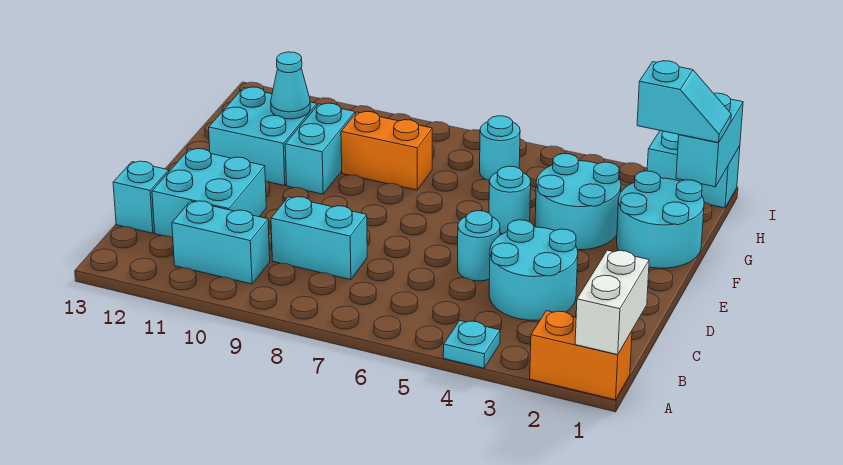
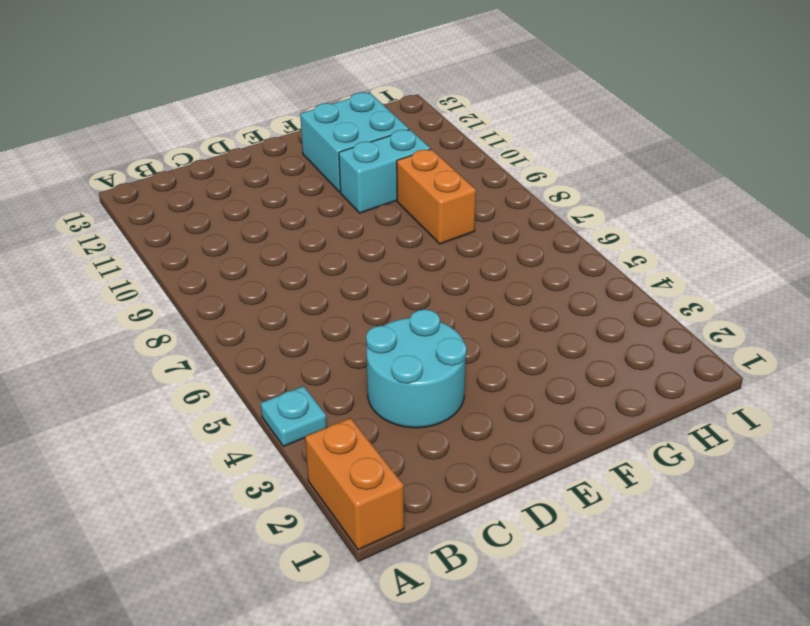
none -> cyan 1x2 brick [172,201,270,284]
none -> cyan 1x2 brick [271,197,367,280]
none -> cyan 2x2 brick [152,149,266,238]

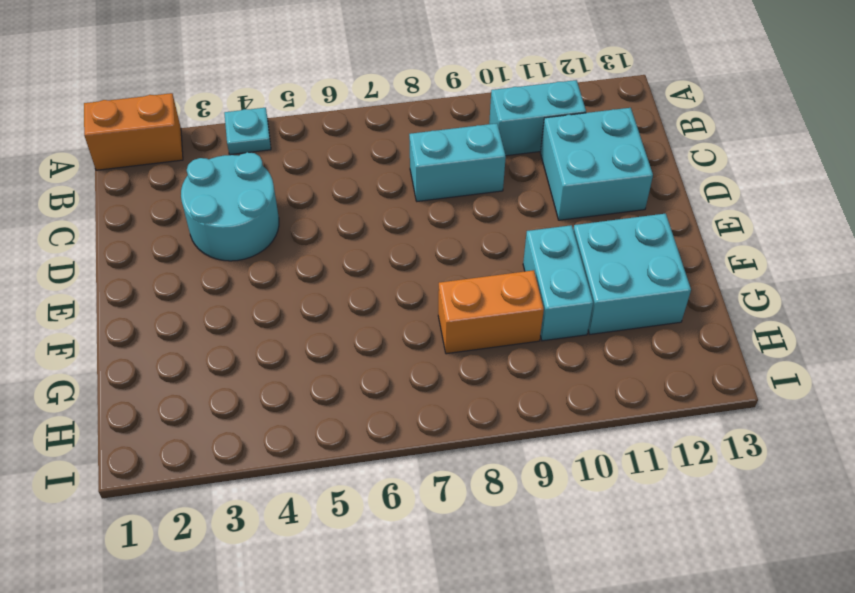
none -> cyan 1x1 brick [113,161,169,233]
none -> cyan 1x1 round brick [458,211,500,281]
none -> cyan 2x2 round brick [617,171,704,268]

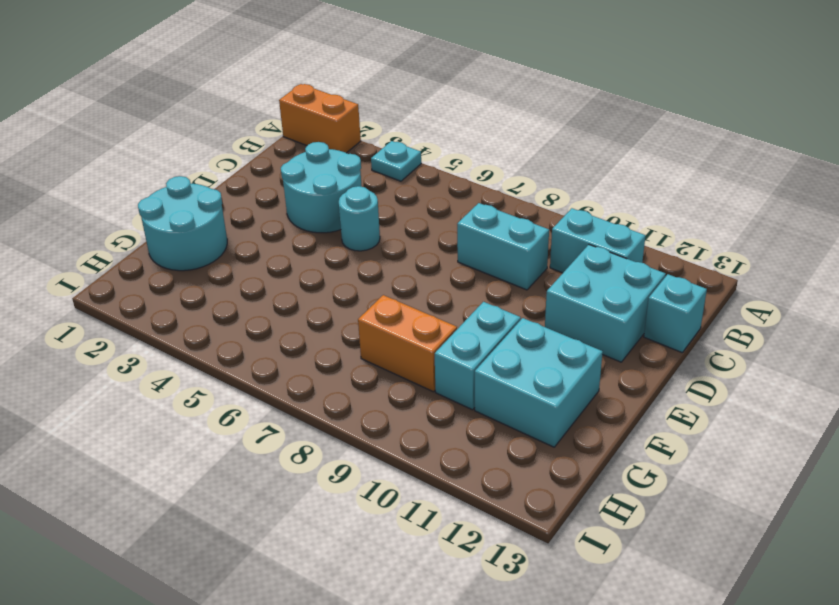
none -> cyan 2x2 round brick [535,154,621,250]
none -> cyan 1x1 round brick [489,166,531,234]
none -> cyan 1x1 round brick [480,116,520,180]

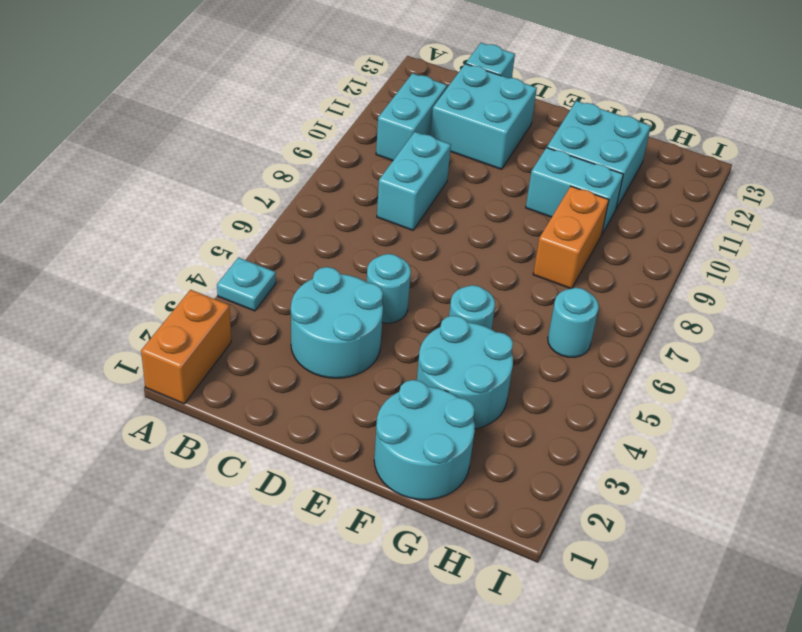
none -> cyan 1x2 brick [647,131,740,208]
none -> white 1x2 brick [575,250,649,355]
none -> cyan 1x1 cone [271,52,310,119]

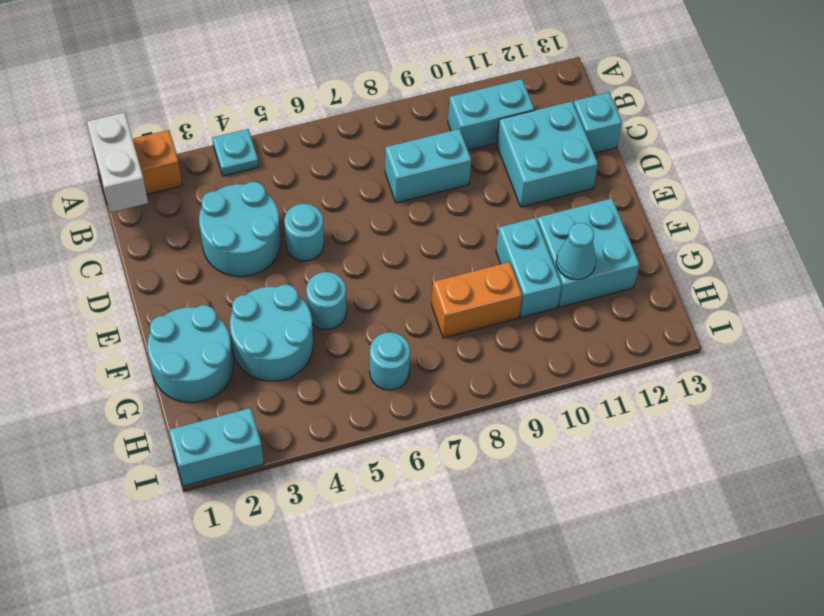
none -> cyan 1x2 brick [676,93,743,187]
none -> cyan 1x2 slope [637,61,731,143]

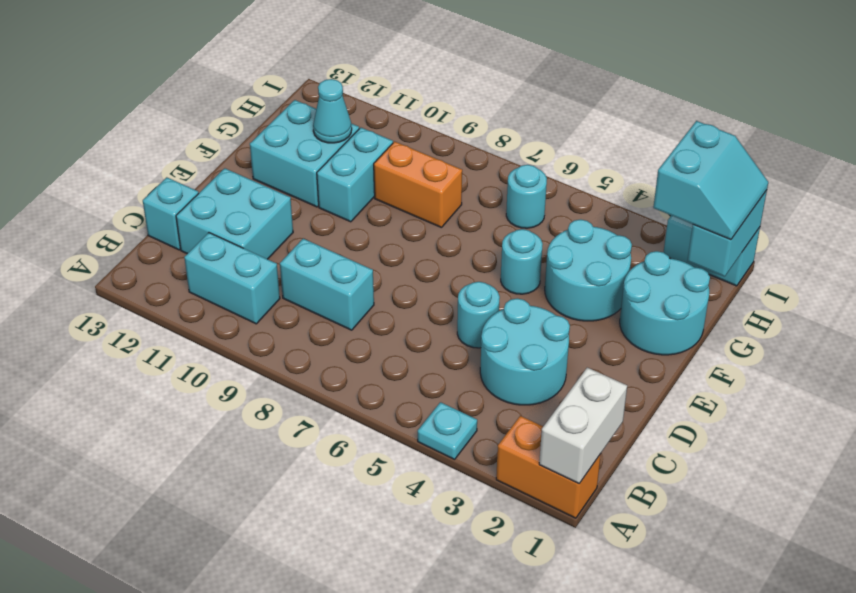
cyan 2x2 slope [653,121,768,240] -> cyan 1x2 slope [637,61,731,143]

